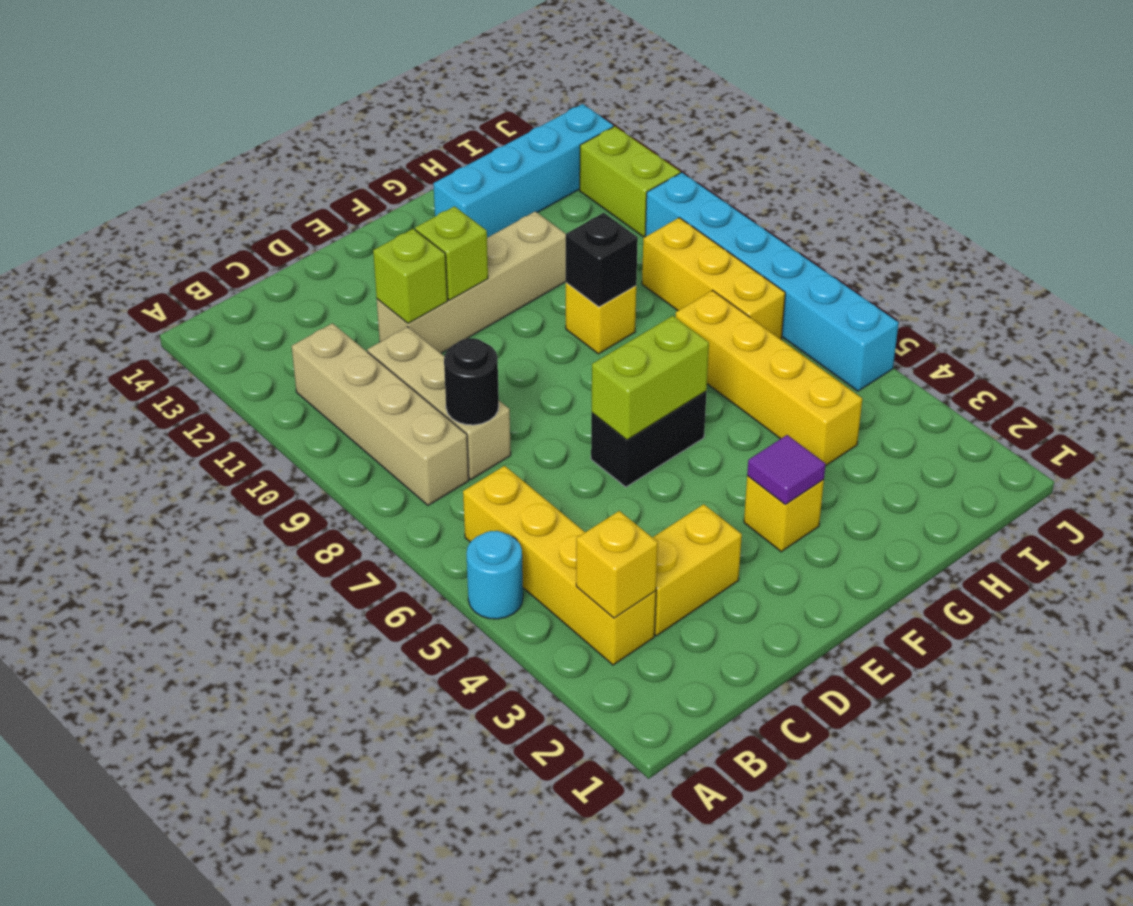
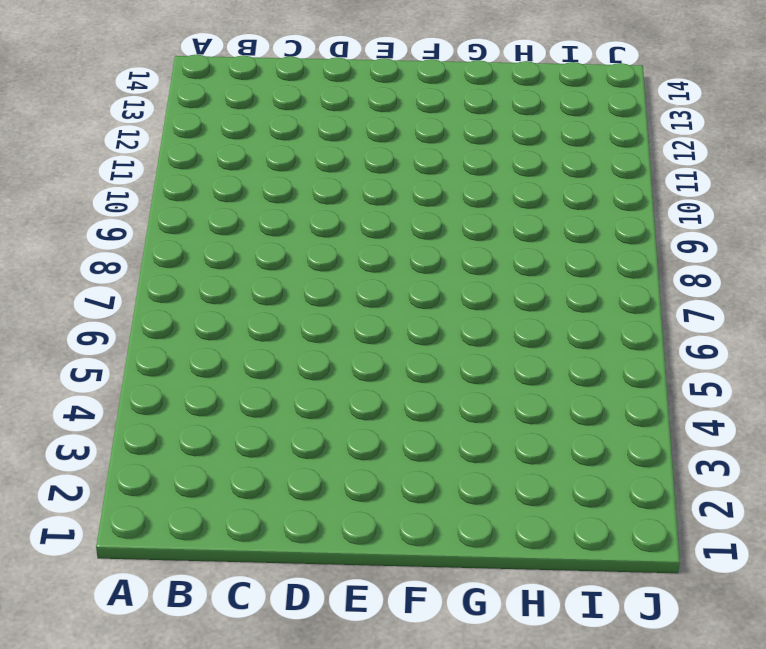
none -> cyan 1x1 round brick [467,531,523,619]
none -> yellow 1x4 brick [463,466,656,665]
none -> tan 1x4 brick [292,323,469,505]

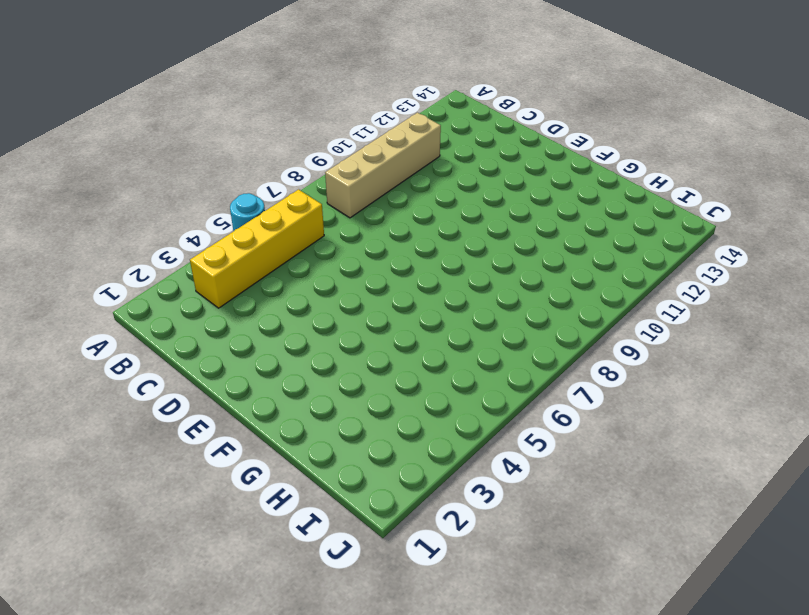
none -> yellow 1x2 brick [652,504,742,636]
none -> tan 1x3 brick [367,327,511,479]
none -> tan 1x4 brick [377,211,566,353]

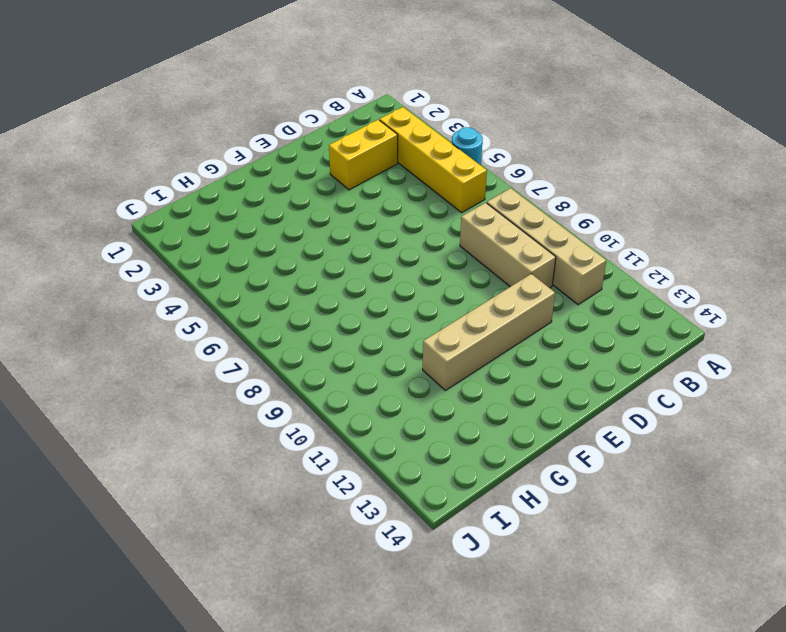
none -> black 1x2 brick [591,391,707,487]
none -> yellow 1x1 brick [744,476,824,552]
none -> yellow 1x1 brick [566,283,636,354]

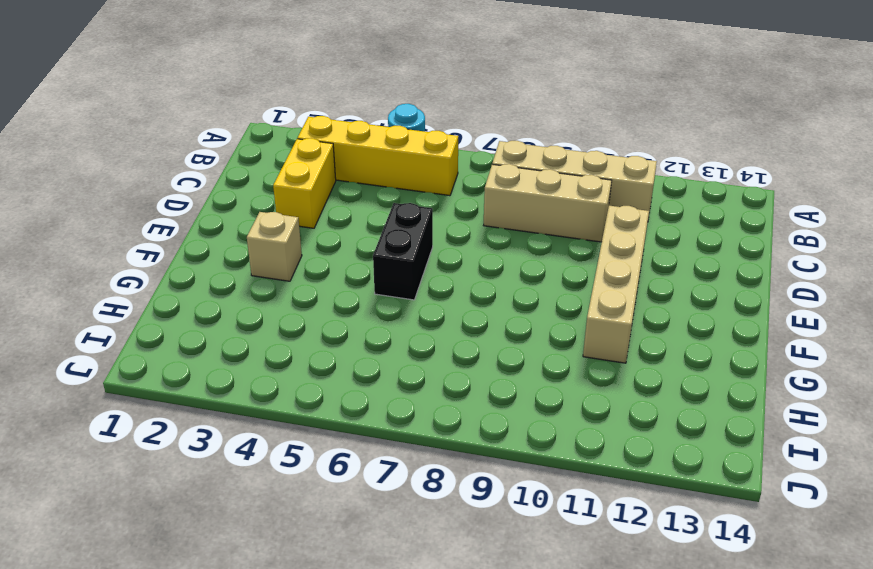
tan 1x1 brick [247,212,302,281] -> yellow 1x1 brick [744,476,824,552]
none -> yellow 1x1 brick [566,283,636,354]
none -> cyan 1x4 brick [433,104,613,238]
none -> yellow 1x4 brick [676,291,862,466]

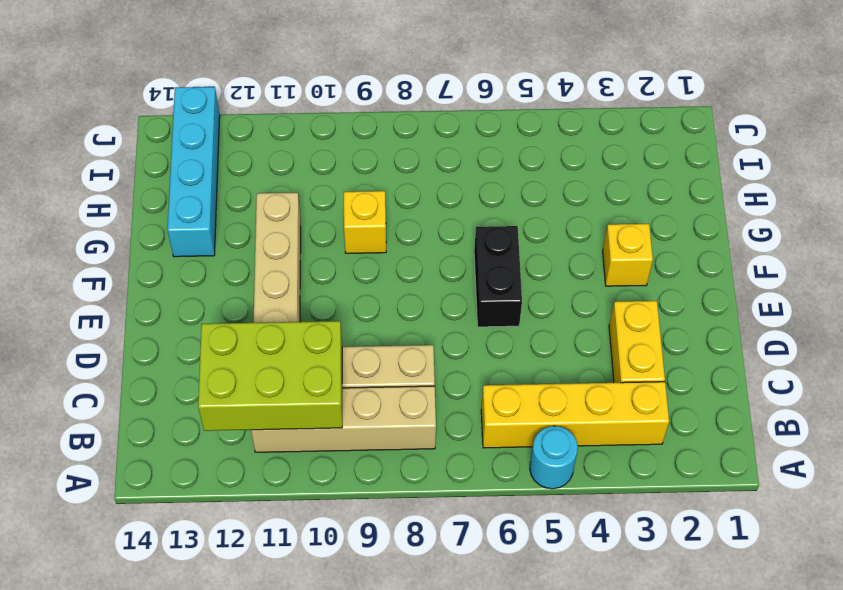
lime 2x3 brick [198,321,342,431] -> none
none -> yellow 1x4 brick [676,291,862,466]
none -> yellow 1x3 brick [642,218,785,339]
none -> cyan 1x6 brick [645,173,899,391]

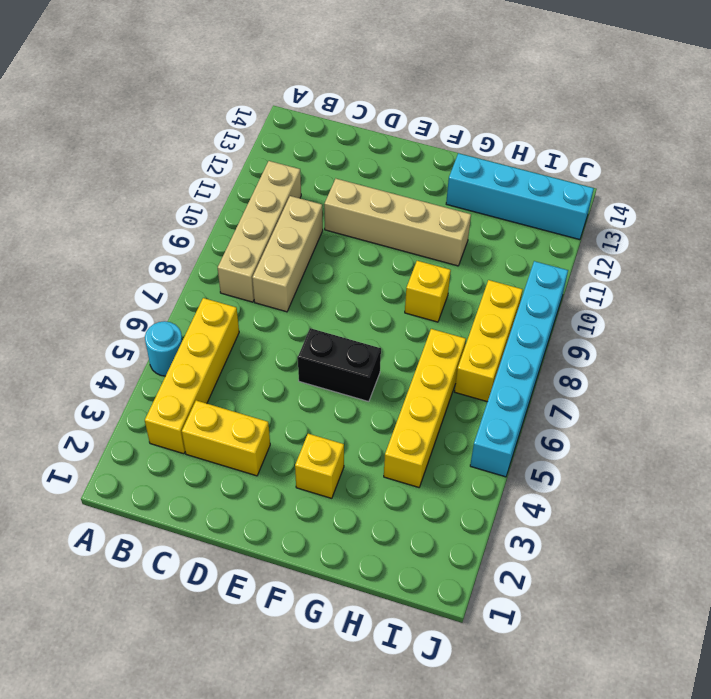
none -> lime 1x2 brick [580,126,680,237]
none -> yellow 1x1 brick [576,511,658,618]
none -> black 1x1 round brick [444,338,499,425]

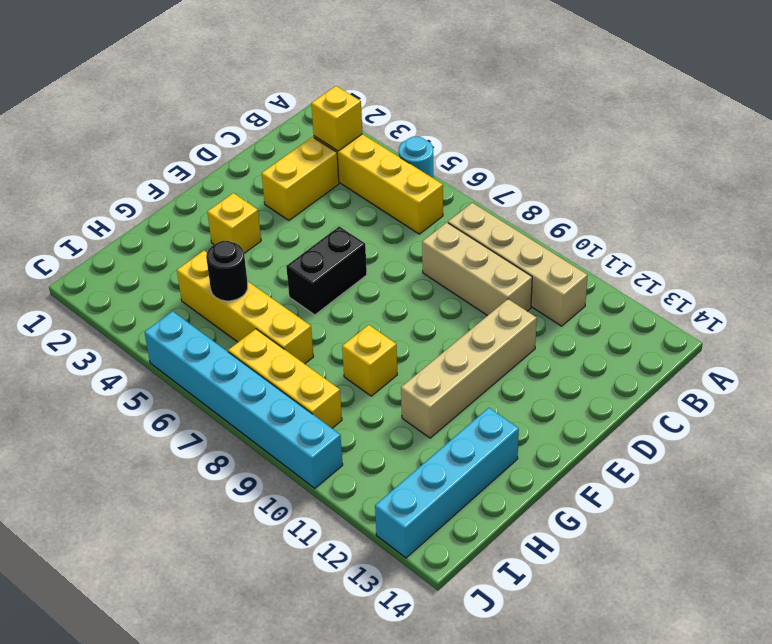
black 1x1 round brick [206,241,248,301] -> black 1x1 round brick moved to [444,338,499,425]
none -> lime 1x2 brick [580,126,680,237]
none -> lime 1x1 brick [373,229,447,323]
none -> lime 1x2 brick [592,316,709,440]

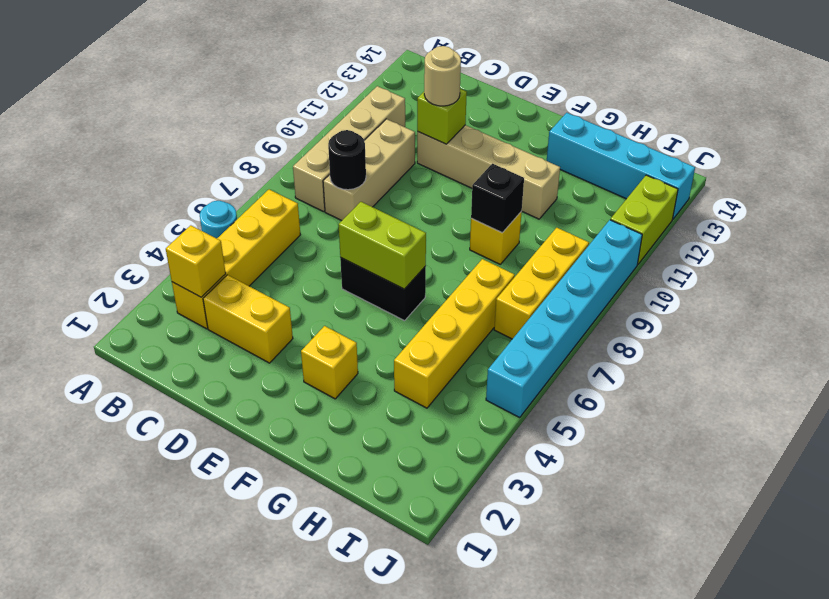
tan 1x1 round brick [424,46,461,106] -> none
none -> lime 1x1 brick [415,206,488,300]
none -> purple 1x1 tile [747,435,825,504]

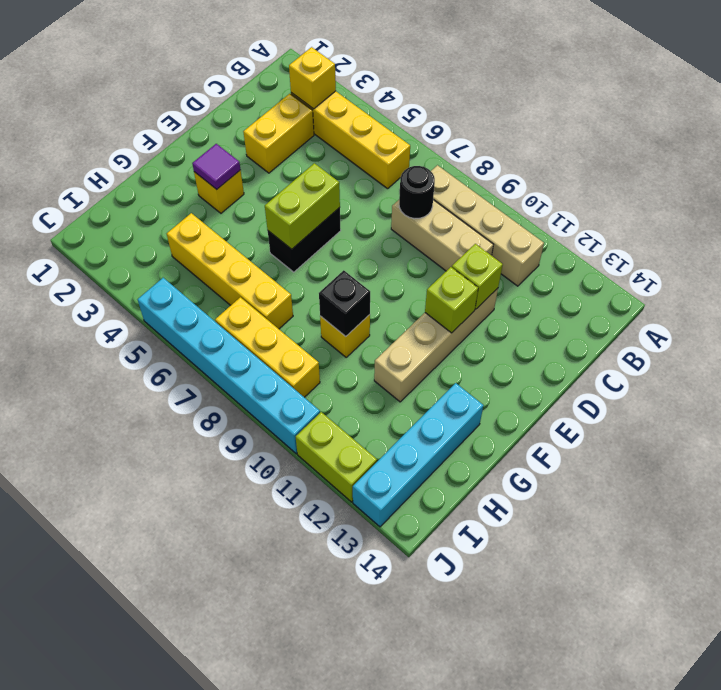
none -> cyan 1x1 round brick [467,531,523,619]

